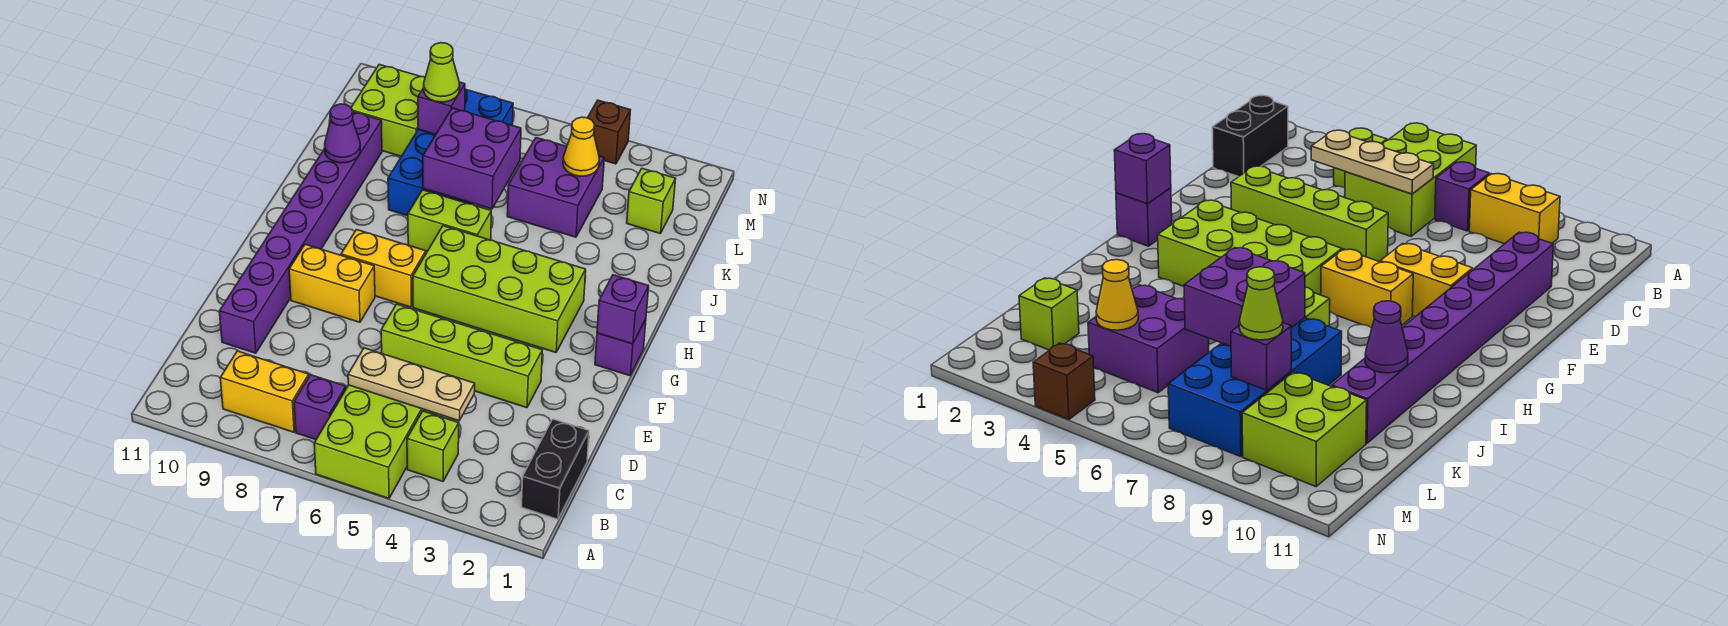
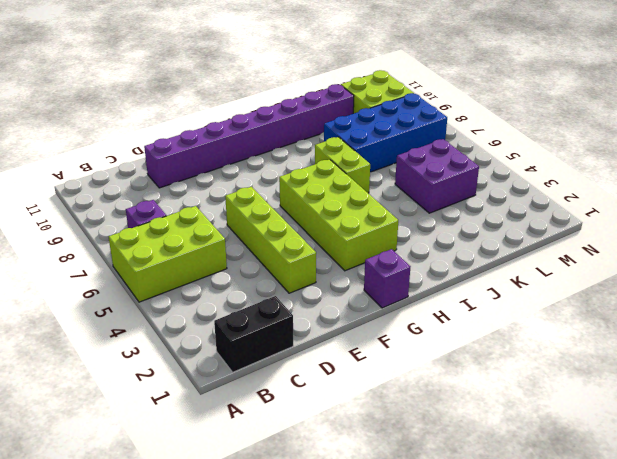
none -> lime 1x1 brick [407,411,459,481]
none -> yellow 1x2 brick [220,351,309,432]
none -> yellow 1x2 brick [289,244,375,322]

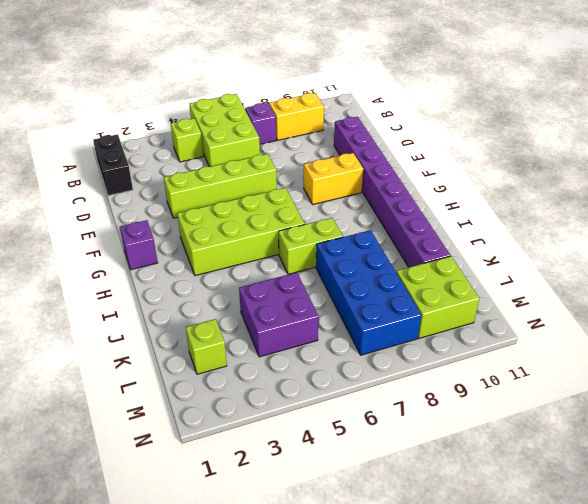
none -> yellow 1x2 brick [341,230,426,307]
none -> brown 1x1 brick [588,100,631,164]
none -> tan 1x3 plate [348,348,475,421]

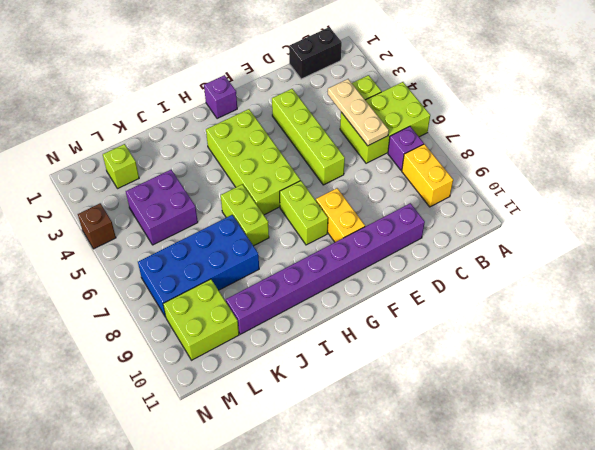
lime 1x2 brick [280,181,328,245] -> yellow 1x2 brick [341,230,426,307]
none -> purple 1x1 brick [597,275,649,344]
none -> purple 2x2 brick [423,108,521,209]
none -> purple 1x1 cone [325,104,360,163]

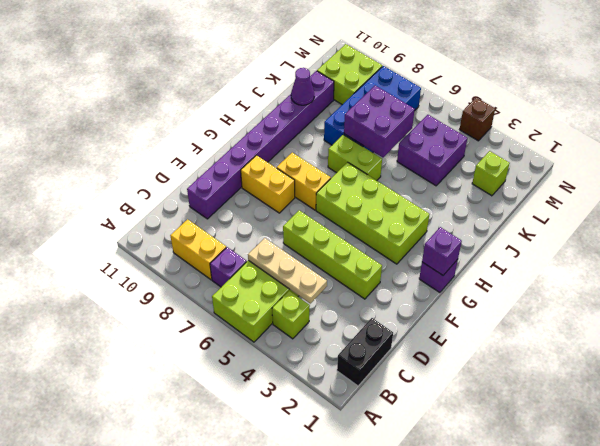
none -> yellow 1x1 cone [563,117,599,176]
none -> purple 1x1 brick [418,82,465,134]
none -> lime 1x1 cone [424,43,460,102]

